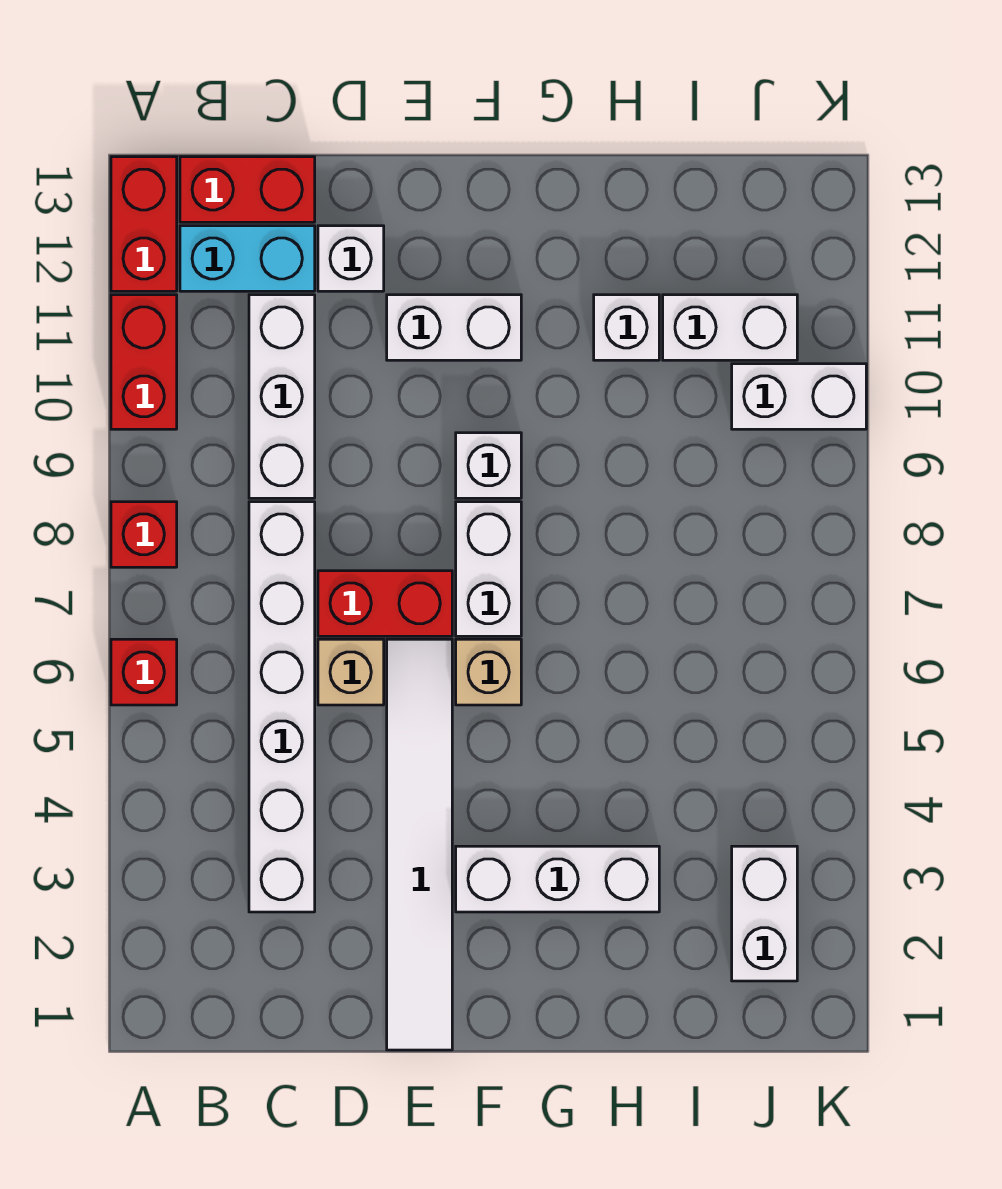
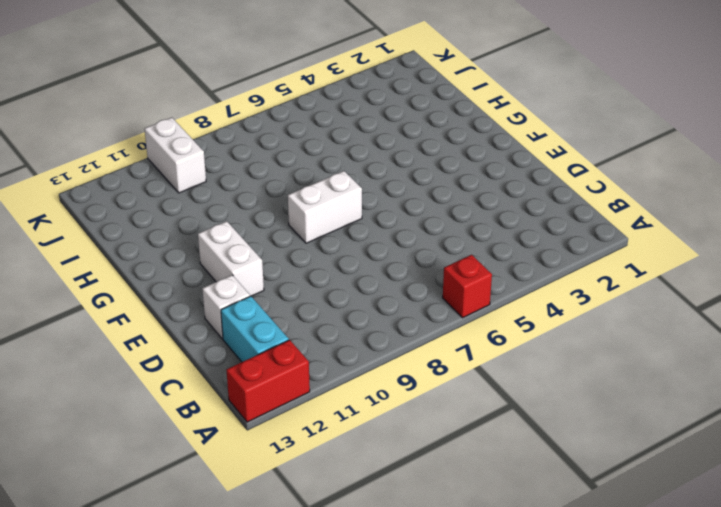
none -> red 1x1 brick [111,502,177,567]
none -> red 1x2 brick [111,295,177,429]
none -> red 1x2 brick [180,157,315,222]

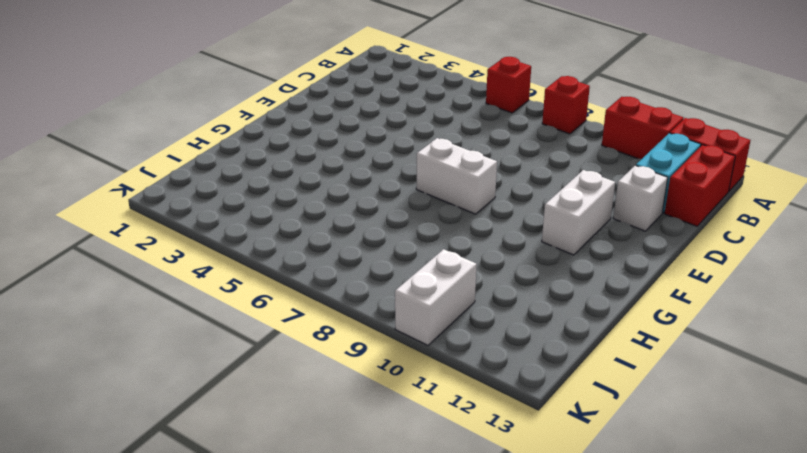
none -> white 1x6 brick [249,502,315,912]
none -> white 1x3 brick [249,295,315,498]
none -> tan 1x1 brick [318,639,384,705]

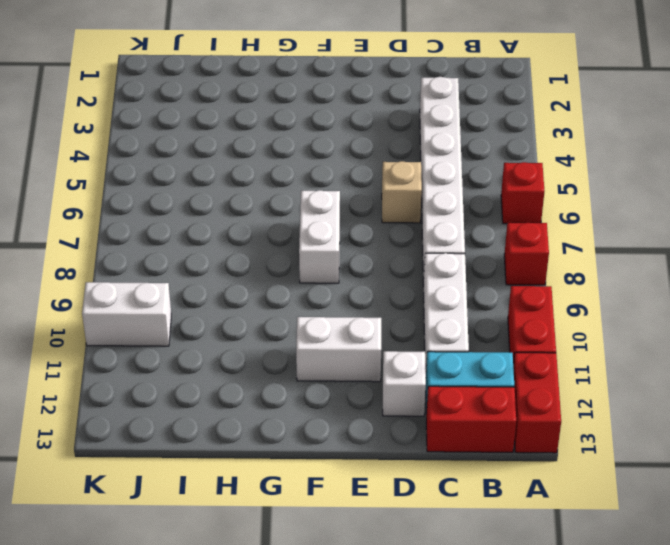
none -> red 1x2 brick [318,571,452,636]
none -> white 1x6 tile [387,639,452,1050]
none -> white 1x3 brick [456,846,659,912]

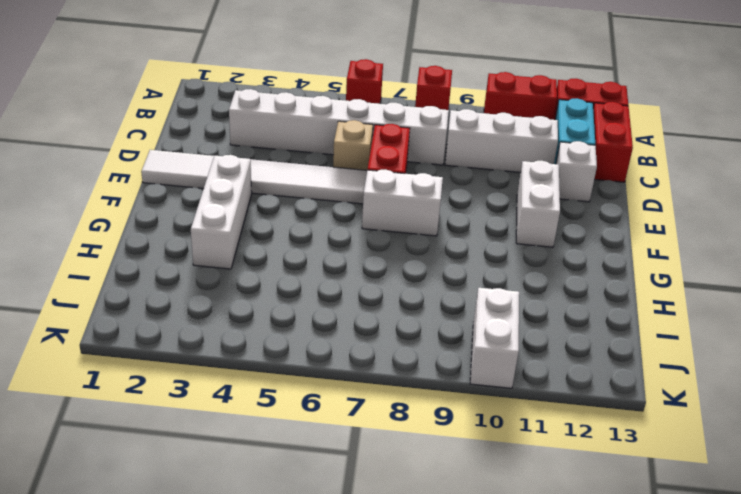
none -> tan 1x1 brick [456,639,521,705]
none -> white 1x1 brick [456,433,521,498]
none -> white 1x1 brick [594,295,659,360]

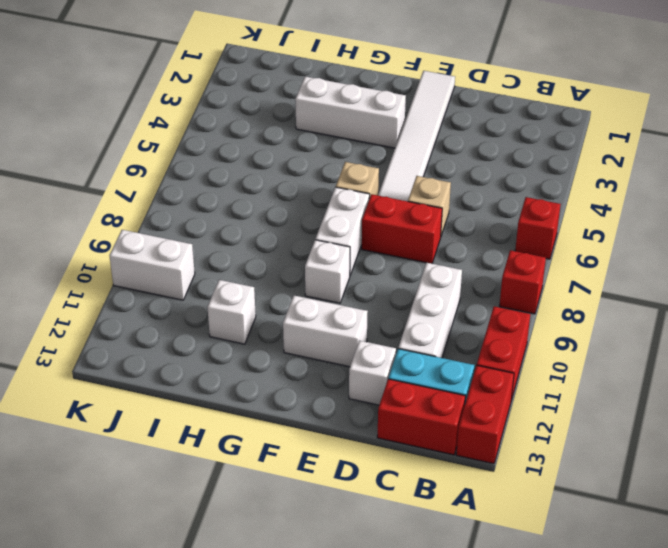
none -> white 1x6 brick [249,502,315,912]
none -> white 1x2 brick [663,295,797,360]
none -> white 1x2 brick [732,846,797,981]

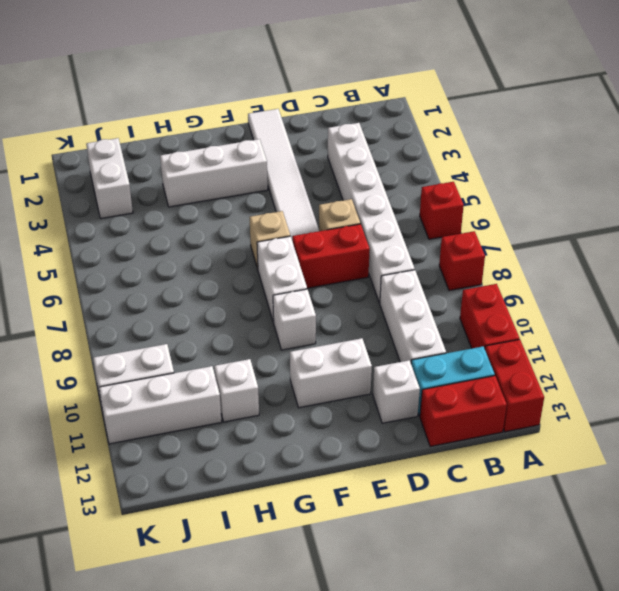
white 1x3 brick [99,366,222,444] -> white 1x2 brick [663,295,797,360]

